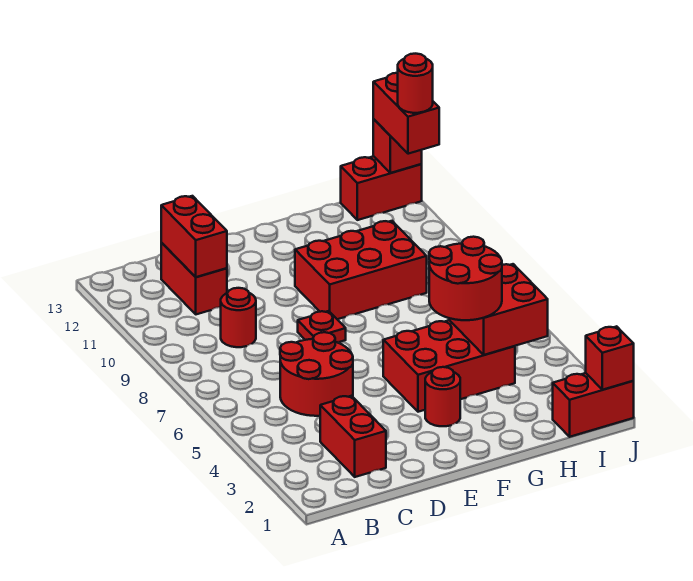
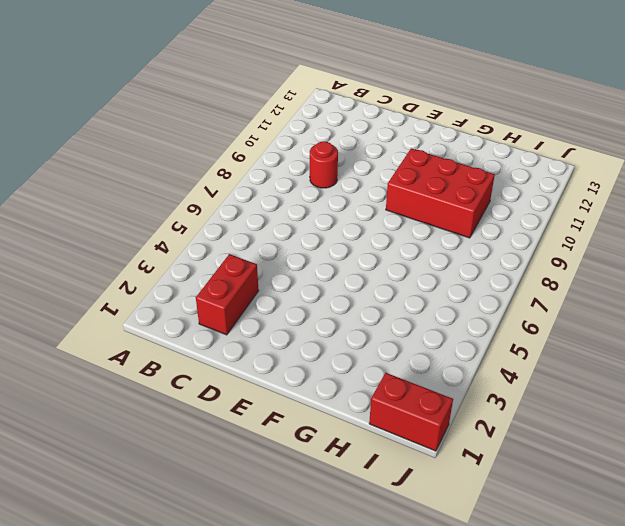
none -> red 2x2 round brick [280,332,353,416]
none -> red 1x2 brick [161,243,227,314]
none -> red 1x1 plate [298,311,346,342]

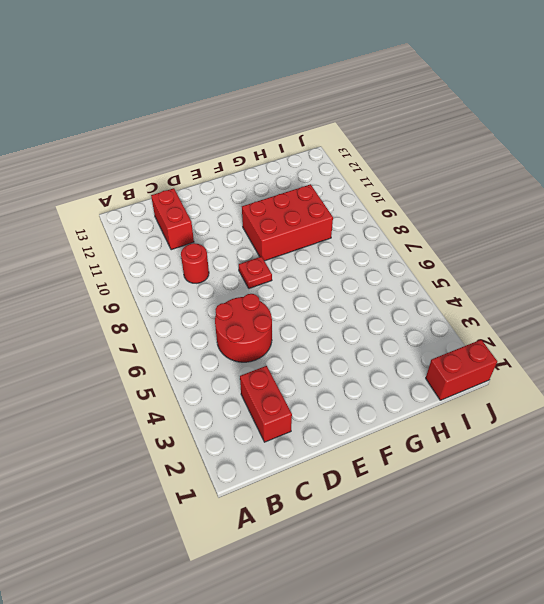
none -> red 1x1 round brick [425,367,460,426]
none -> red 2x3 brick [383,320,515,412]
none -> red 1x2 brick [341,156,422,220]

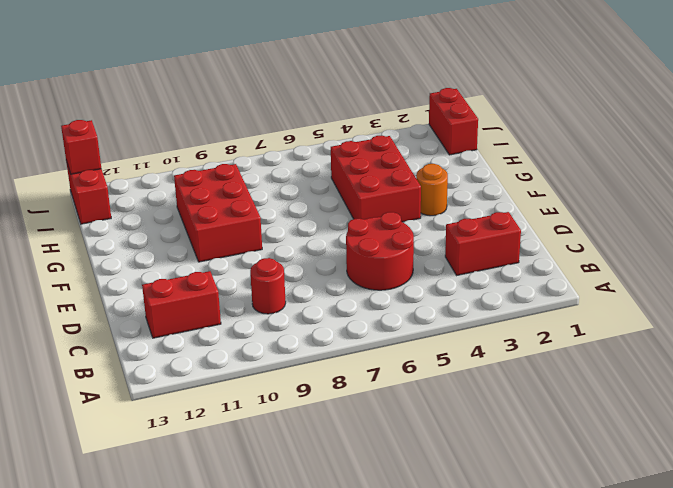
orange 1x1 round brick [416,164,448,216] -> red 1x1 round brick [425,367,460,426]
none -> red 1x1 plate [298,311,346,342]
none -> red 1x2 brick [161,196,227,277]
none -> red 2x2 brick [449,264,548,355]

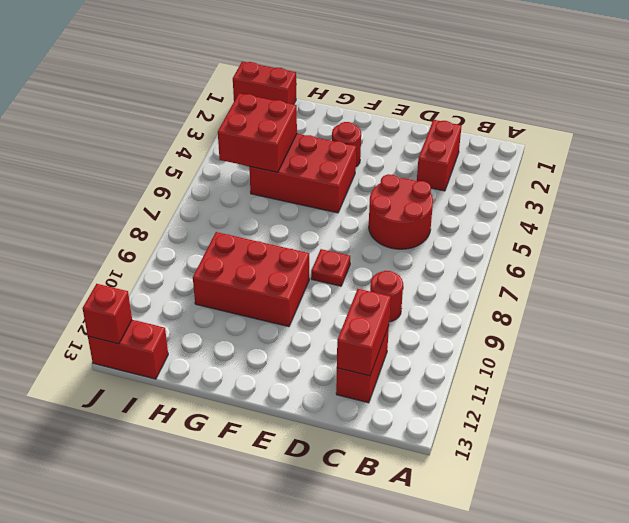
none -> red 1x1 brick [586,326,634,390]
none -> red 2x2 round brick [429,237,502,320]
none -> red 1x2 brick [373,73,439,154]

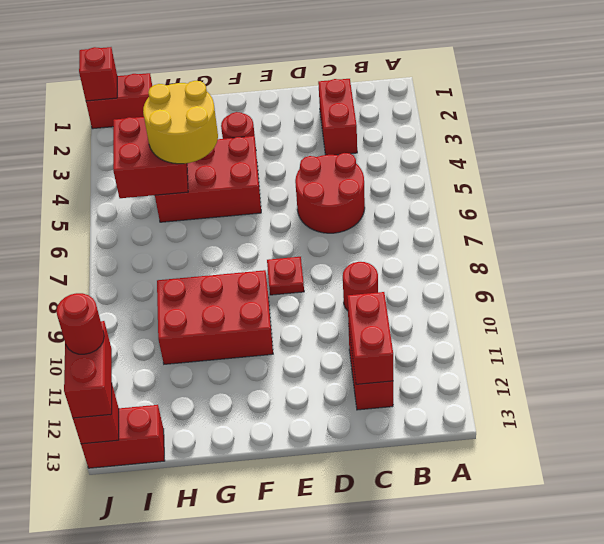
yellow 2x2 round brick [143,81,218,164] -> red 2x2 round brick [429,237,502,320]

